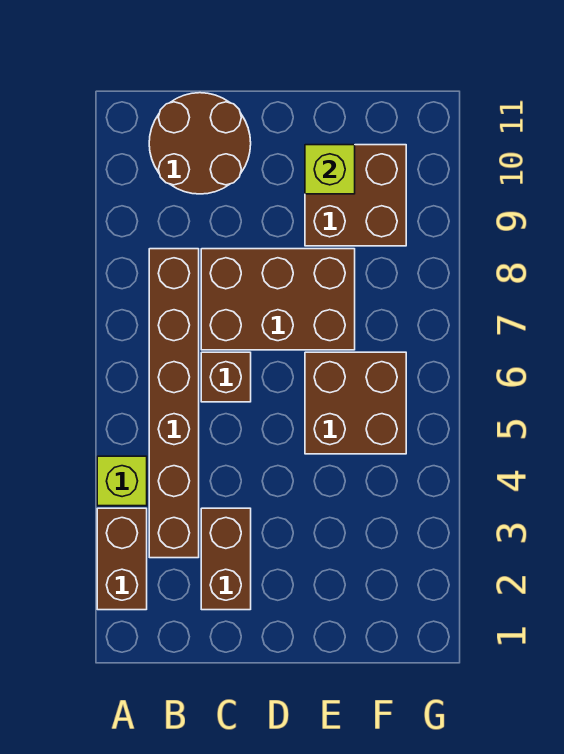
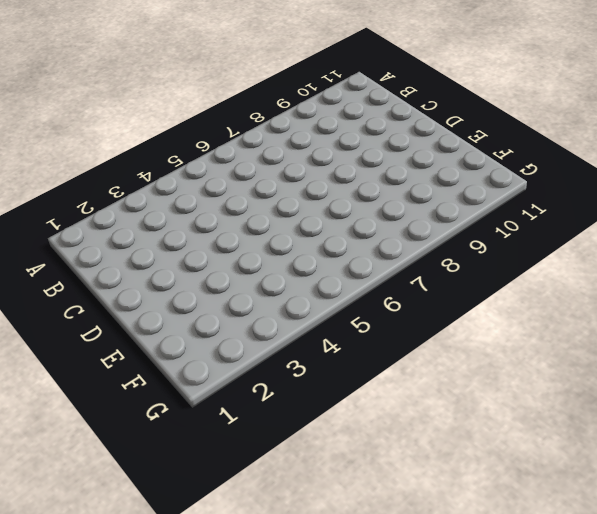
none -> brown 1x2 brick [97,508,147,610]
none -> lime 1x1 brick [97,456,147,506]

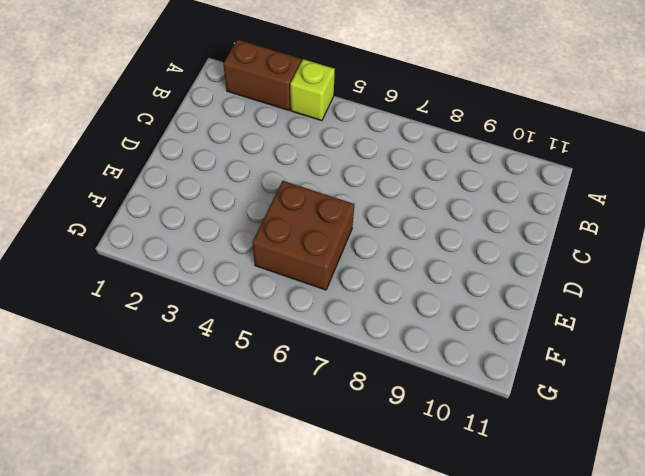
none -> brown 1x6 brick [149,249,199,558]
none -> brown 2x2 round brick [149,93,251,194]

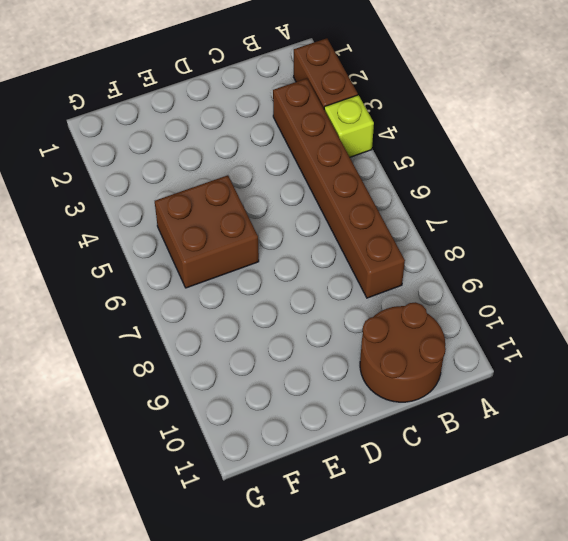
none -> brown 1x2 brick [201,508,251,610]
none -> brown 1x1 brick [201,352,251,402]

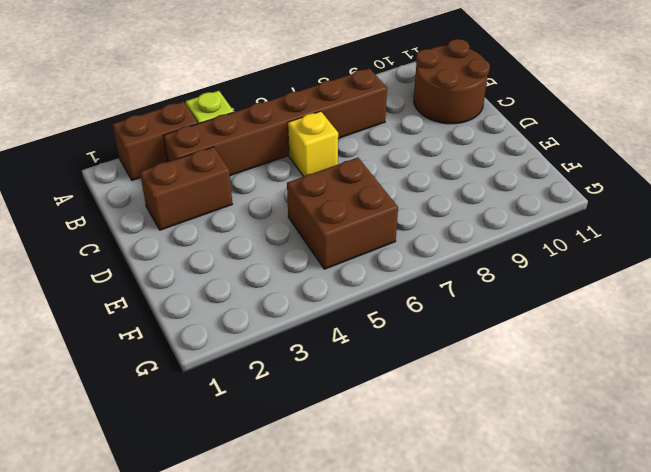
yellow 1x1 brick [288,111,338,176] -> brown 1x1 brick [201,352,251,402]
none -> brown 2x3 brick [201,249,355,350]
none -> brown 2x2 brick [305,145,406,246]

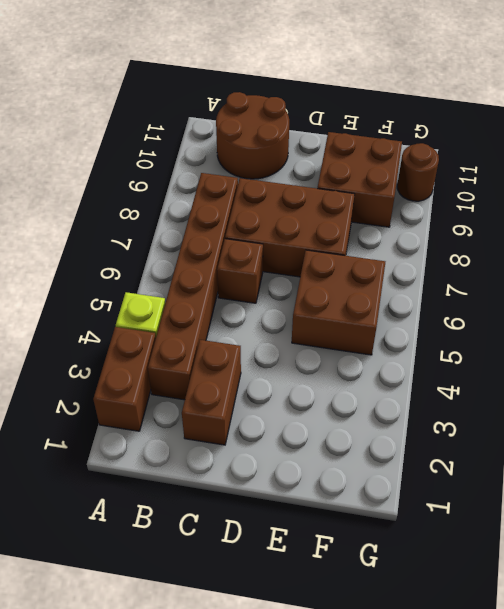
brown 1x1 round brick [397,143,439,201] -> none
none -> lime 1x1 brick [305,145,355,194]

